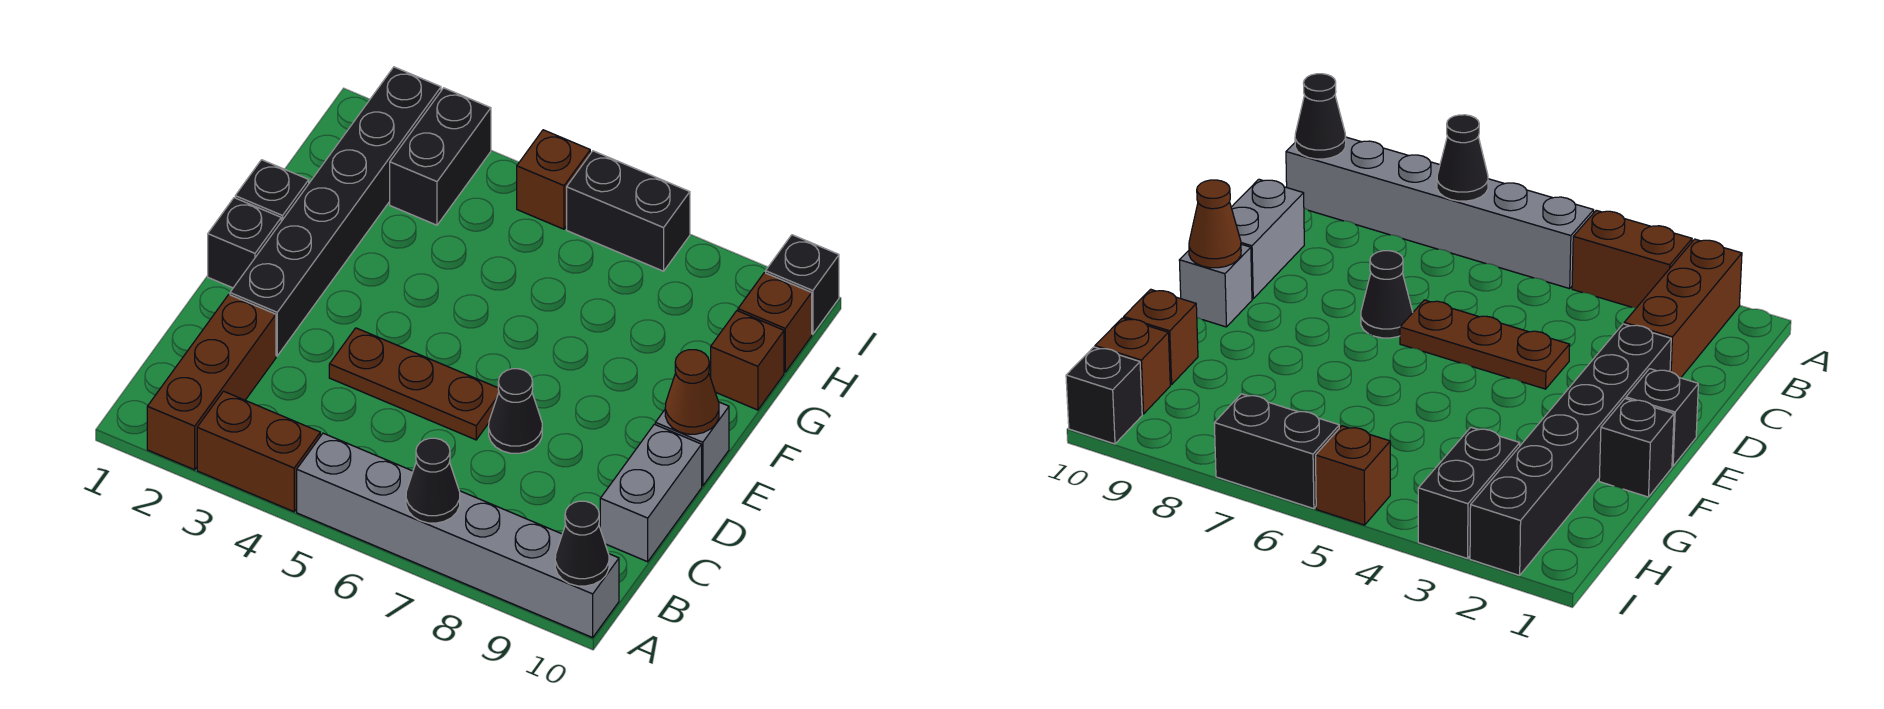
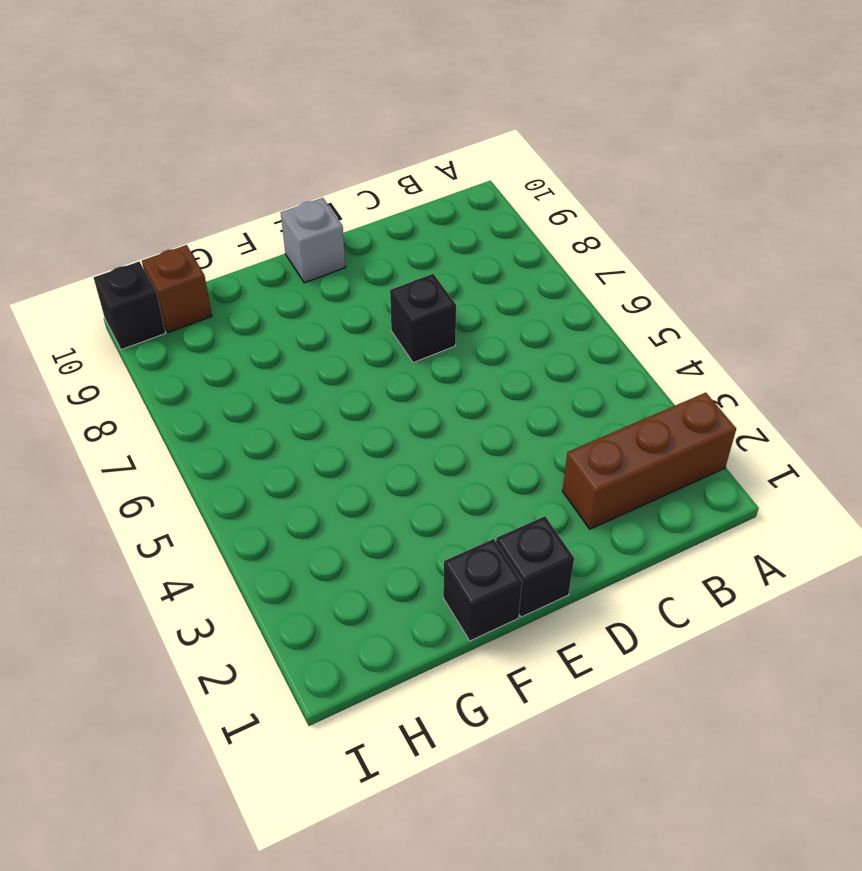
black 1x1 brick [390,274,456,363] -> black 1x1 cone [489,369,542,453]
none -> brown 1x2 brick [197,391,320,512]
none -> grey 1x6 brick [297,433,619,638]
none -> grey 1x2 brick [600,424,702,562]

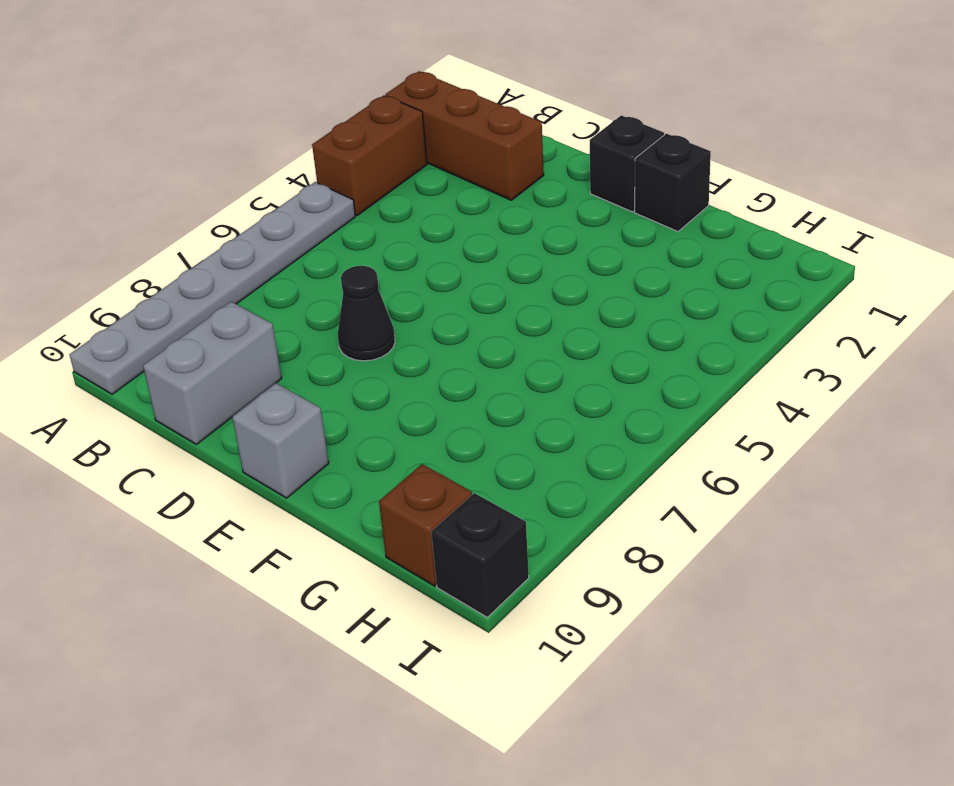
grey 1x6 plate [70,182,355,394] -> grey 1x6 brick [297,433,619,638]
grey 1x2 brick [143,302,282,444] -> grey 1x2 brick turned to [600,424,702,562]
none -> black 1x6 brick [230,67,441,356]
none -> brown 1x3 plate [329,328,499,440]
none -> brown 1x1 brick [711,311,784,410]

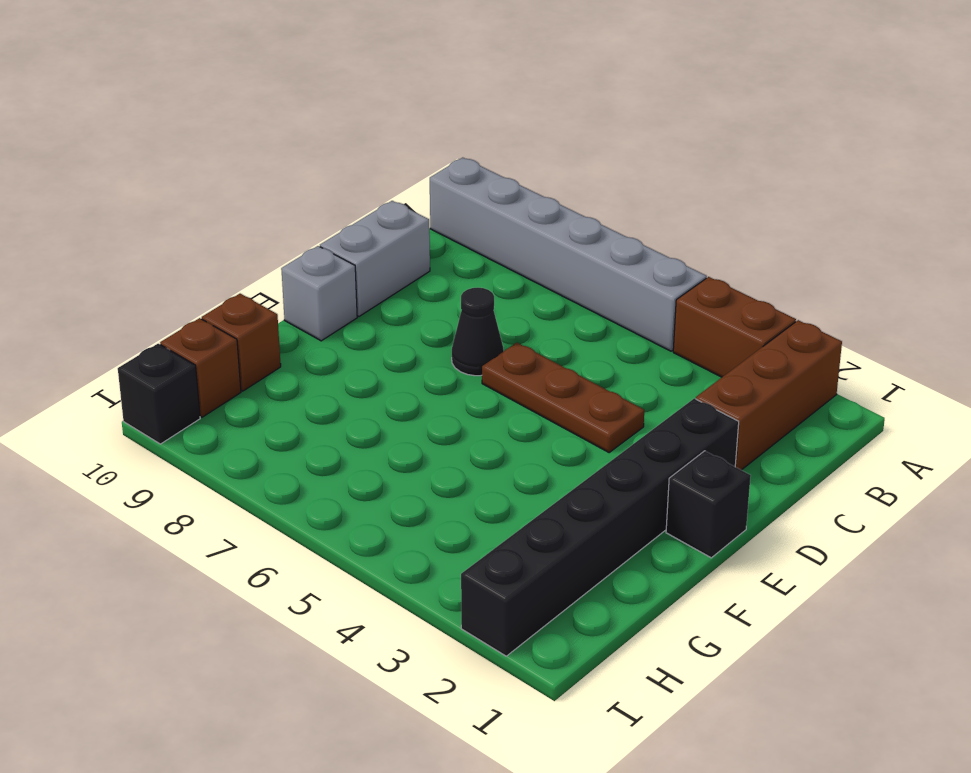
none -> black 1x1 brick [235,160,309,221]
none -> black 1x2 brick [390,88,491,225]
none -> brown 1x1 brick [517,130,590,229]

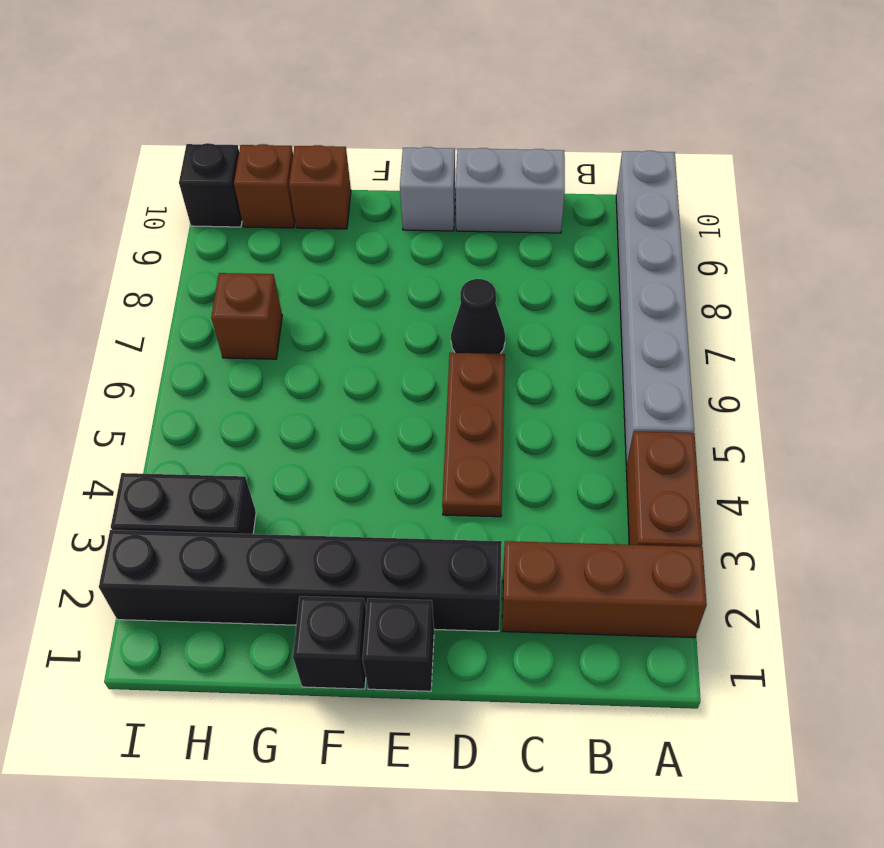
brown 1x1 brick [211,273,282,359] -> brown 1x1 brick moved to [517,130,590,229]
none -> black 1x2 brick [567,151,690,271]
none -> black 1x1 cone [406,438,460,523]
none -> black 1x1 cone [555,501,609,586]

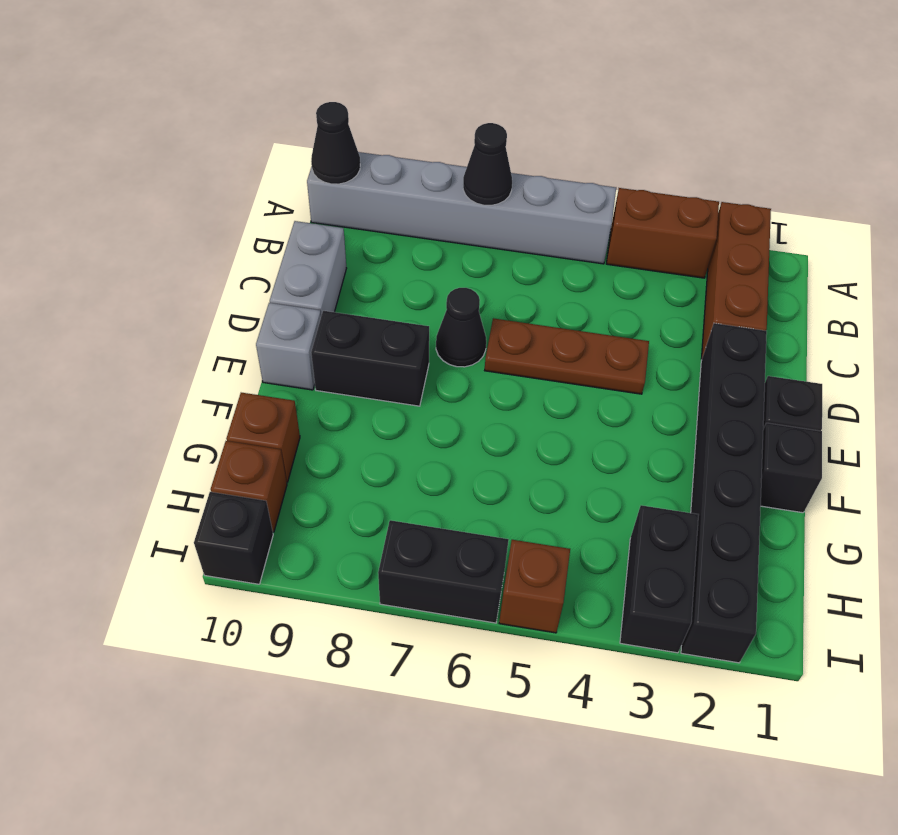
black 1x2 brick [311,311,429,406] -> none
none -> brown 1x1 cone [665,350,719,434]

